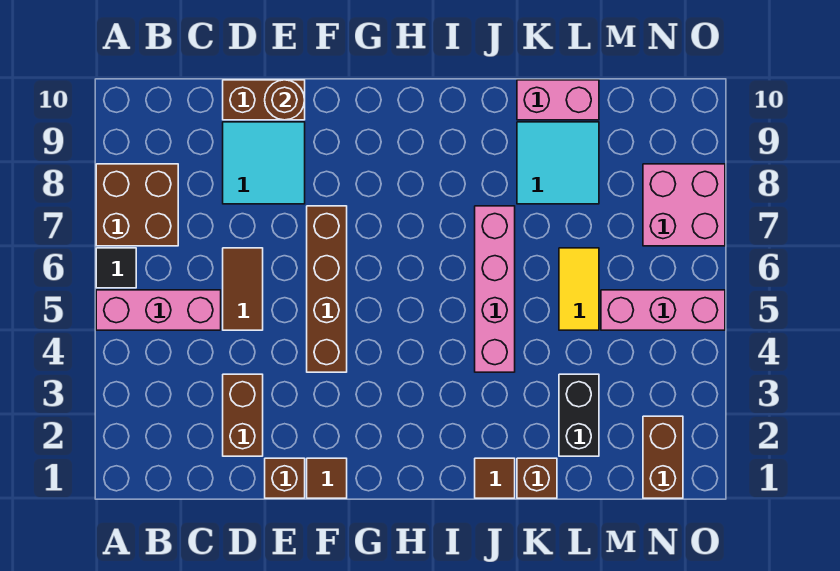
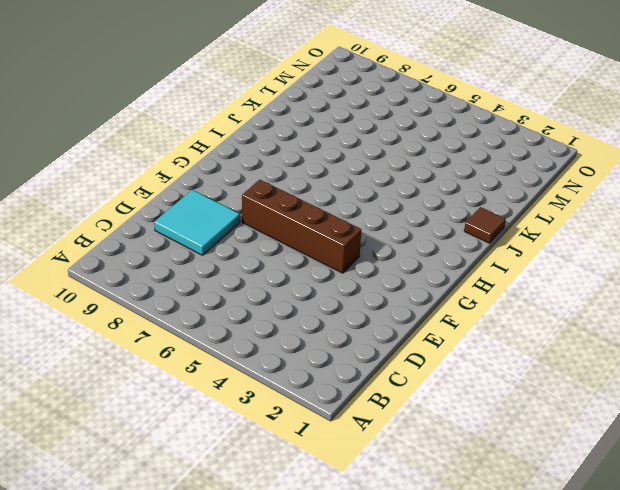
none -> pink 1x3 brick [96,290,221,330]
none -> black 1x1 tile [96,248,136,288]
none -> brown 2x2 brick [96,164,178,246]

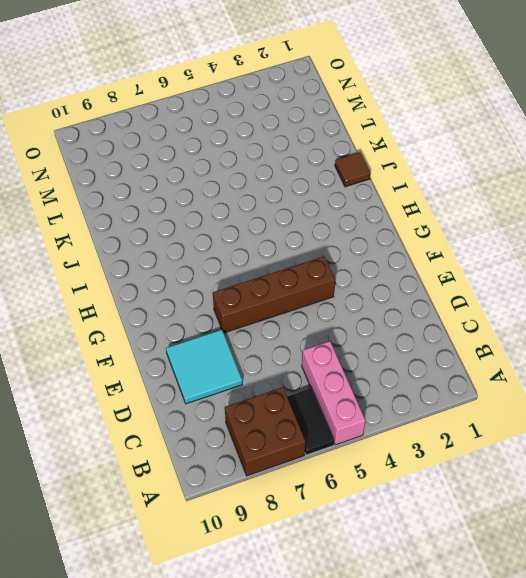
black 1x2 tile [287,388,334,455] -> black 1x1 tile [96,248,136,288]
none -> brown 1x2 brick [223,374,263,456]
none -> brown 1x2 tile [223,248,263,330]
none -> brown 1x2 brick [223,80,305,120]

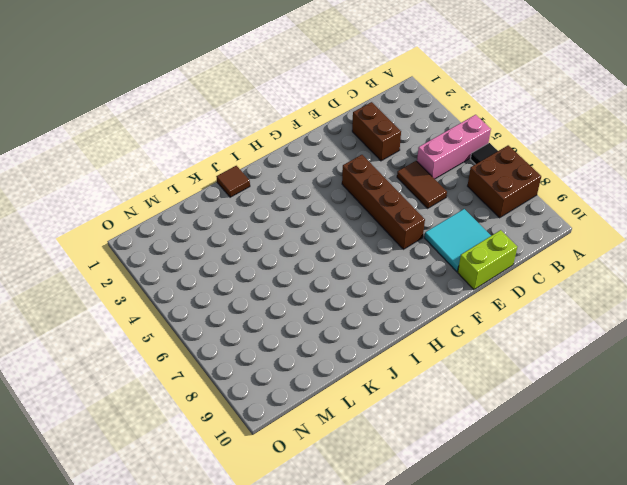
lime 1x2 brick [458,230,517,289] -> brown 1x2 brick [223,80,305,120]
none -> brown 1x1 brick [265,458,305,498]
none -> brown 1x1 tile [307,458,347,498]
none -> pink 1x4 brick [475,206,515,372]

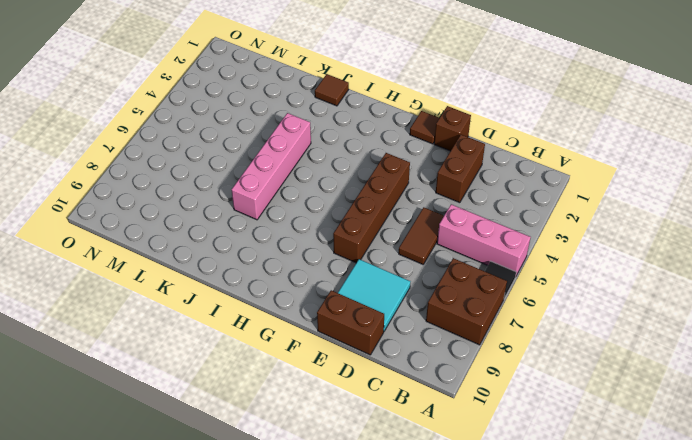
none -> brown 1x1 brick [517,458,557,498]
none -> cyan 2x2 tile [517,122,599,204]
none -> pink 1x2 brick [517,80,599,120]

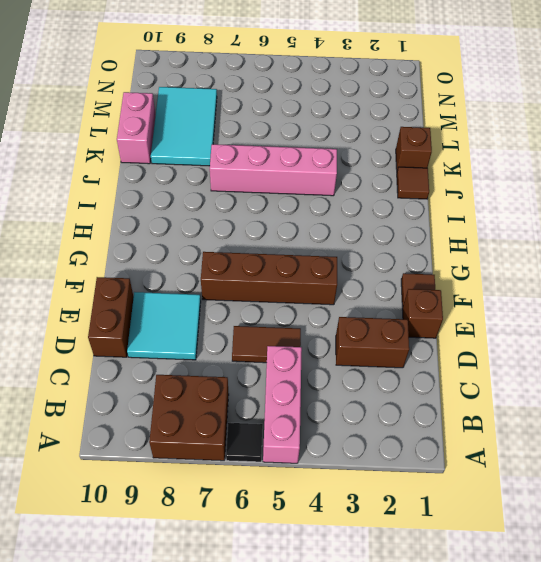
cyan 2x3 tile [151,87,217,166] -> cyan 2x2 tile [517,122,599,204]
none -> black 1x2 brick [559,374,599,456]
none -> yellow 1x2 tile [559,248,599,330]
none -> pink 1x3 brick [601,290,725,330]

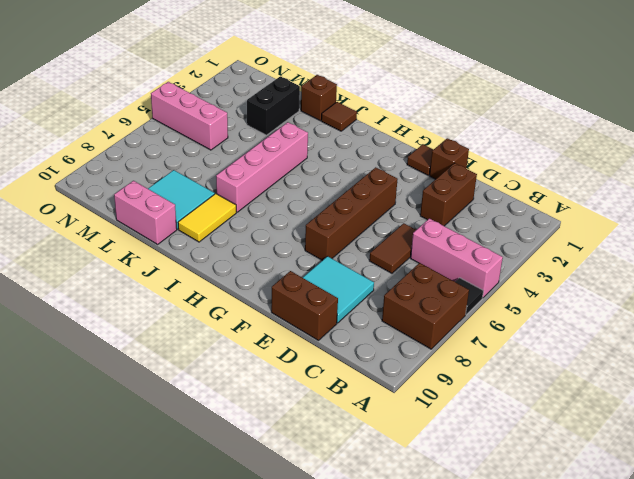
yellow 1x2 tile [178,194,236,242] -> yellow 1x2 tile moved to [559,248,599,330]
none -> brown 1x2 brick [643,416,683,498]
none -> pink 2x2 brick [643,164,725,246]
none -> brown 1x1 round brick [265,80,305,120]

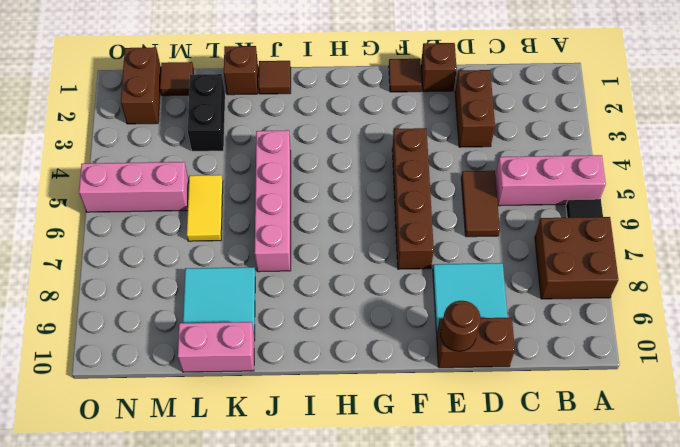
brown 1x1 tile [160,62,194,96] -> none
none -> pink 2x2 brick [643,164,725,246]

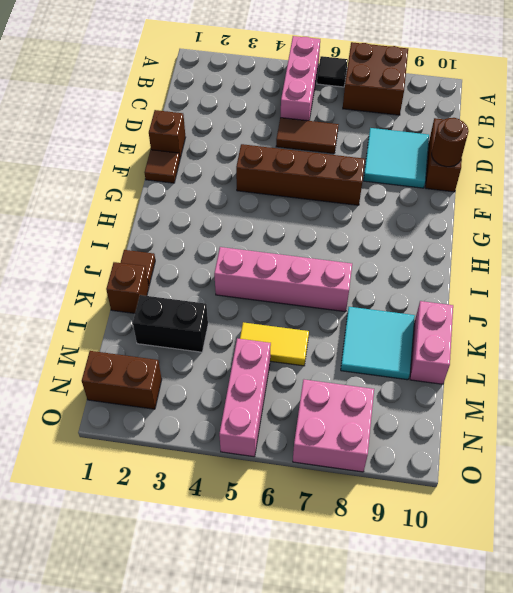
none -> brown 1x2 brick [223,374,263,456]

